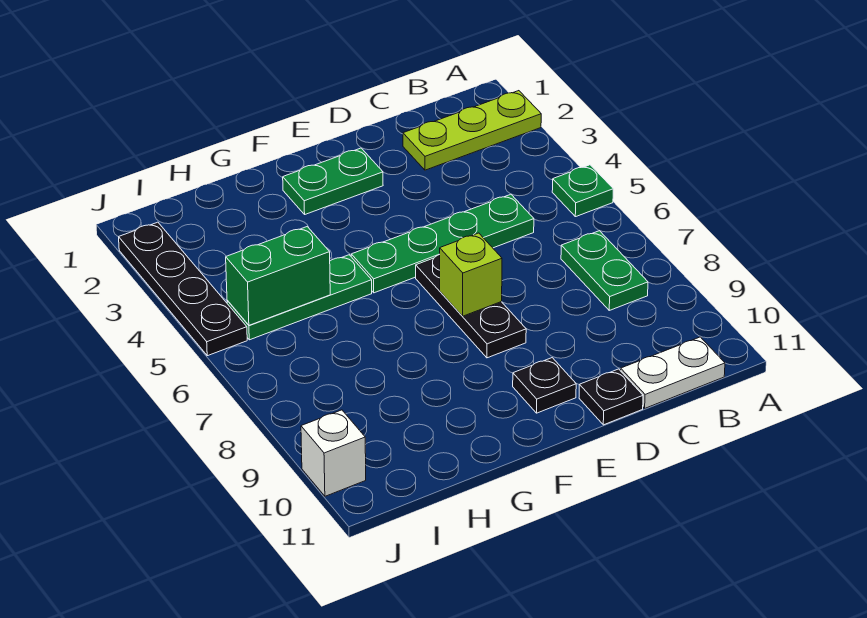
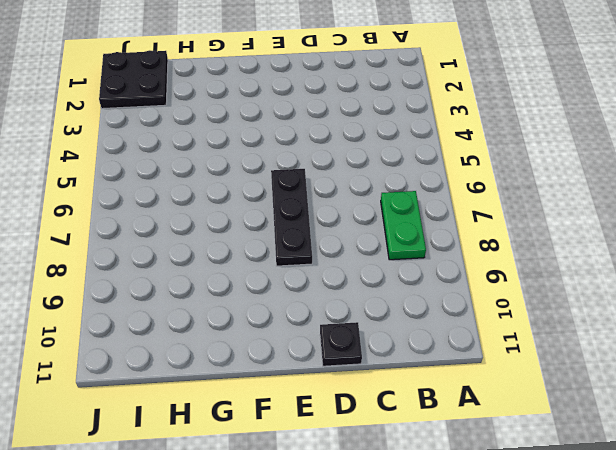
black 2x2 plate [99,50,168,109] -> black 1x4 plate [119,222,247,356]
none -> lime 1x3 plate [403,91,541,170]
none -> green 1x1 plate [552,165,613,217]
none -> white 1x2 plate [621,337,725,408]

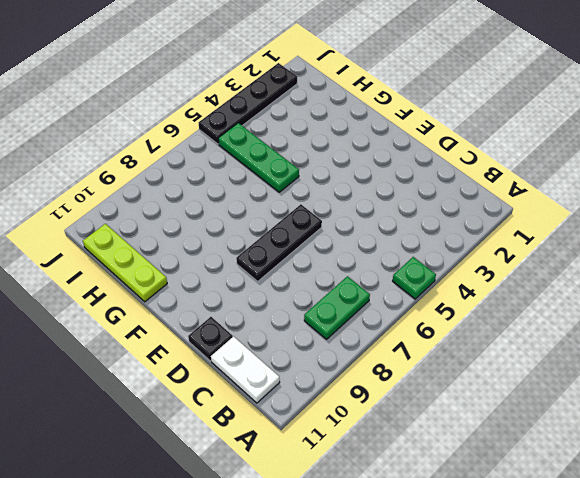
lime 1x3 plate [83,224,167,302] -> lime 1x3 plate moved to [403,91,541,170]
none -> green 1x4 plate [351,194,534,293]
none -> green 1x2 plate [283,148,383,214]
none -> black 1x1 plate [513,358,576,413]

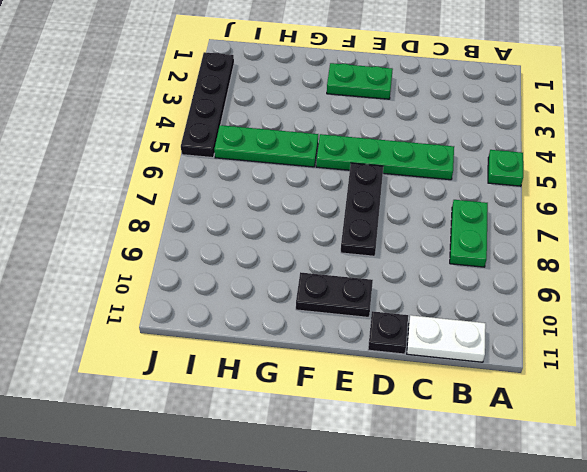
black 1x2 plate [296,272,373,317] -> black 1x1 plate [513,358,576,413]
none -> lime 1x3 plate [403,91,541,170]
none -> white 1x1 brick [301,410,366,496]
none -> lime 1x1 brick [439,233,502,316]

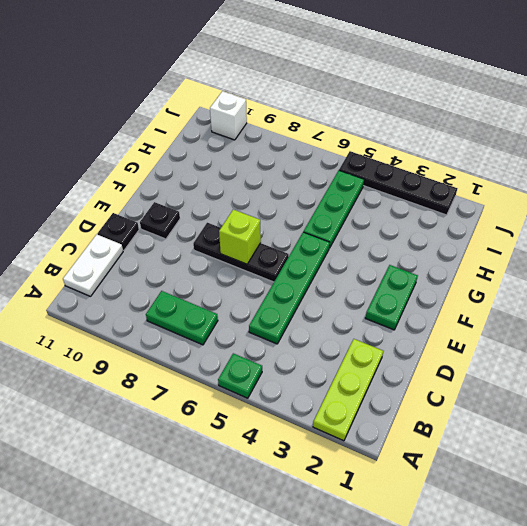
none -> green 1x2 brick [226,227,330,325]

